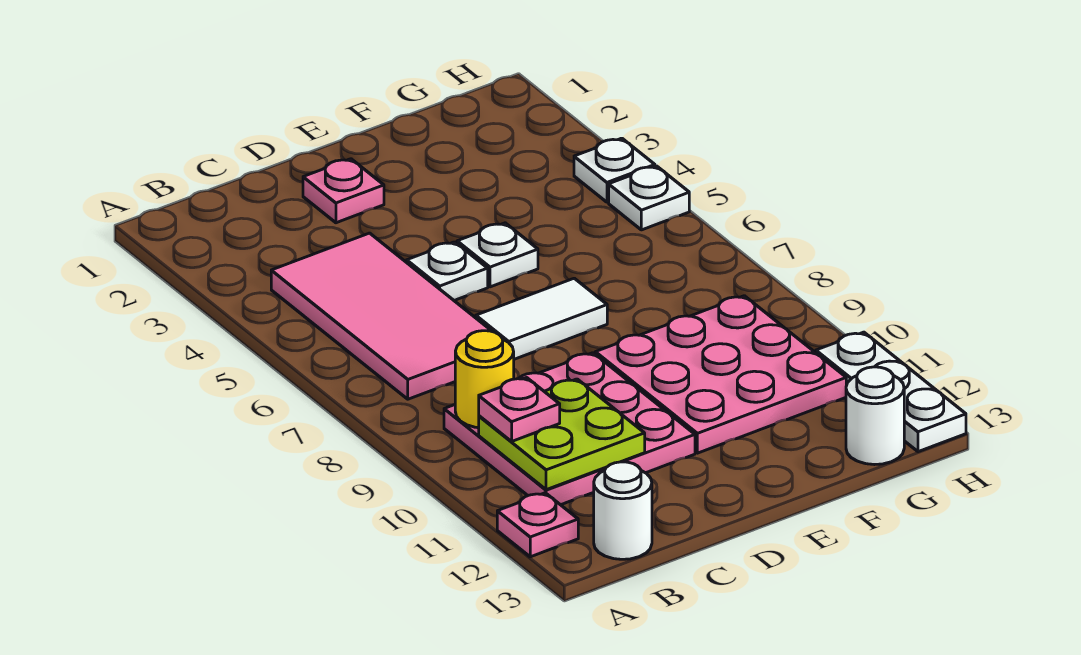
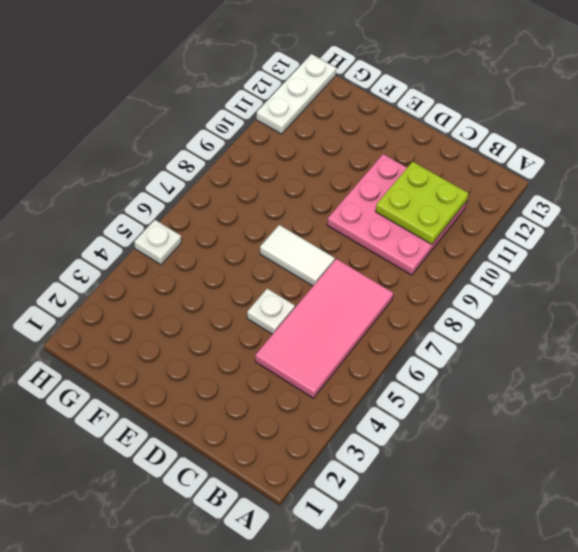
none -> pink 1x1 plate [497,493,578,557]
none -> white 1x1 round brick [594,462,652,559]
none -> pink 1x1 plate [303,159,384,223]

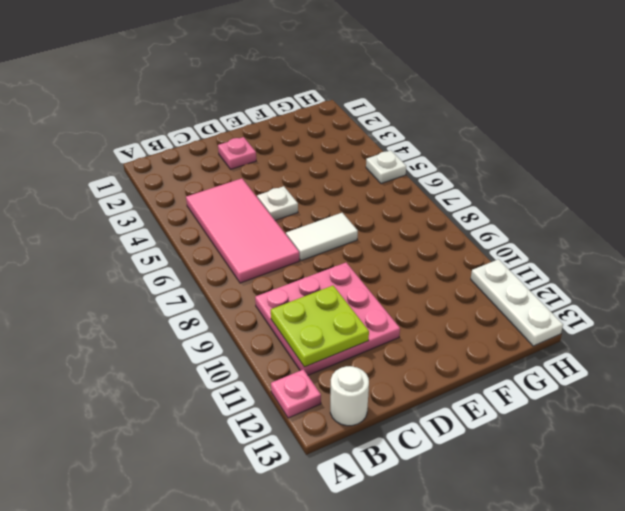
none -> white 1x1 plate [457,223,538,287]
none -> pink 3x3 plate [595,296,846,453]
none -> white 1x1 round brick [846,367,904,465]

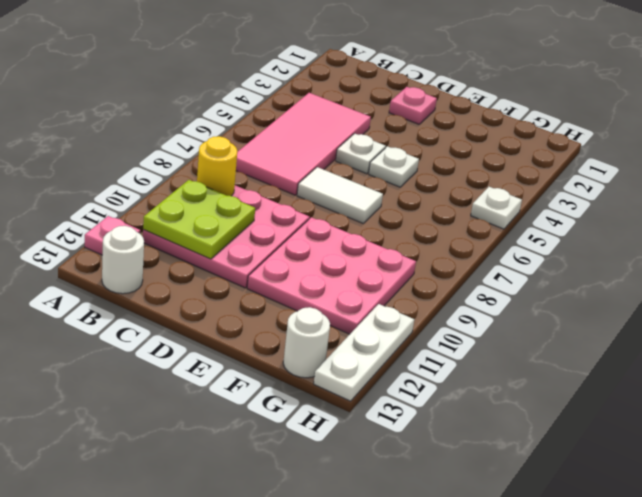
none -> white 1x1 plate [574,138,655,202]
none -> pink 1x1 plate [479,378,560,441]

